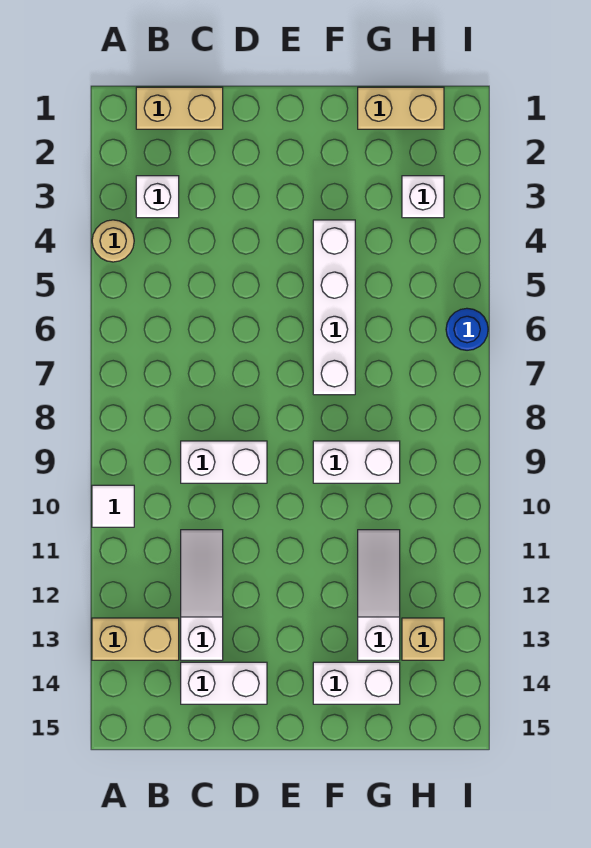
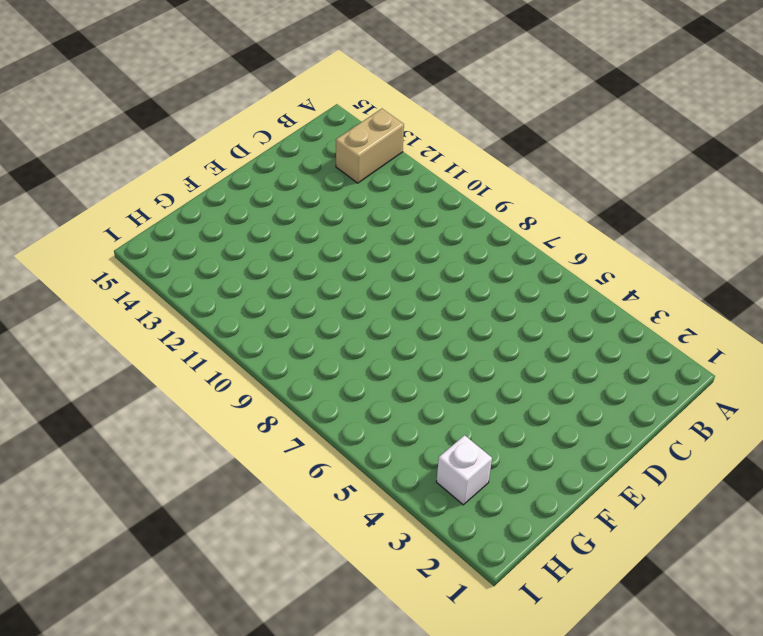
none -> tan 1x1 round brick [92,220,134,262]
none -> white 1x1 tile [92,485,134,527]
none -> tan 1x2 brick [136,87,223,129]

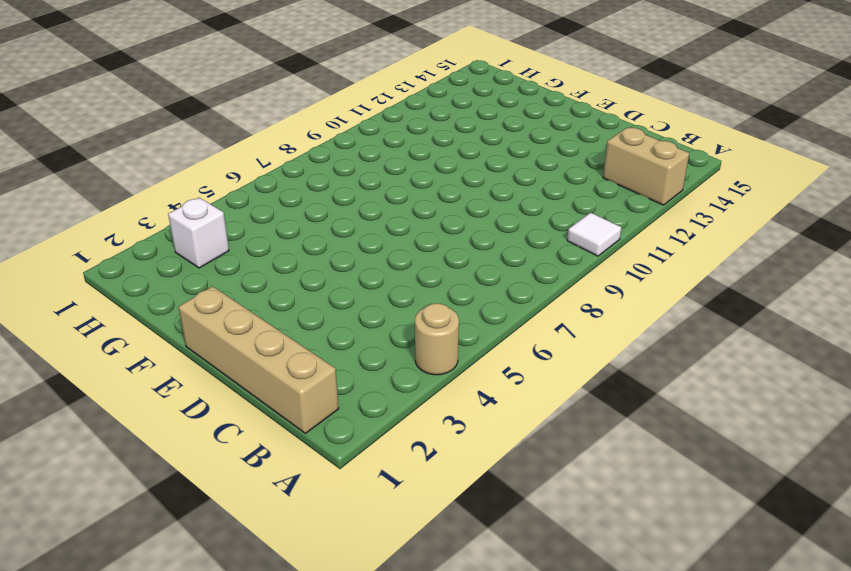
tan 1x4 brick [179,286,339,433] -> tan 1x2 brick [136,87,223,129]
none -> white 1x1 brick [136,176,179,218]
none -> white 1x2 brick [181,441,267,483]
none -> white 1x3 slope [181,530,223,660]

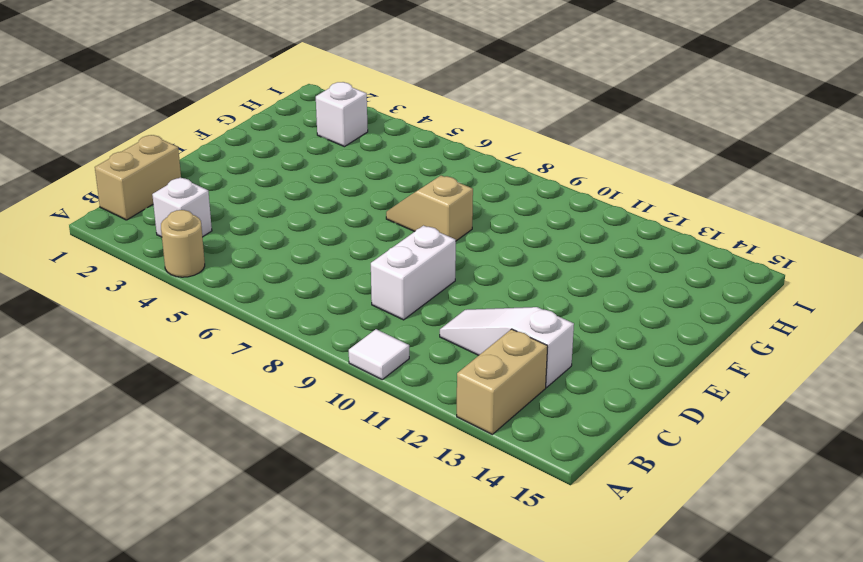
tan 1x2 slope [386,175,473,241] -> white 1x4 brick [313,220,355,395]
none -> white 1x2 brick [181,662,267,704]
none -> white 1x2 brick [313,441,400,483]
none -> white 1x2 brick [313,662,400,704]

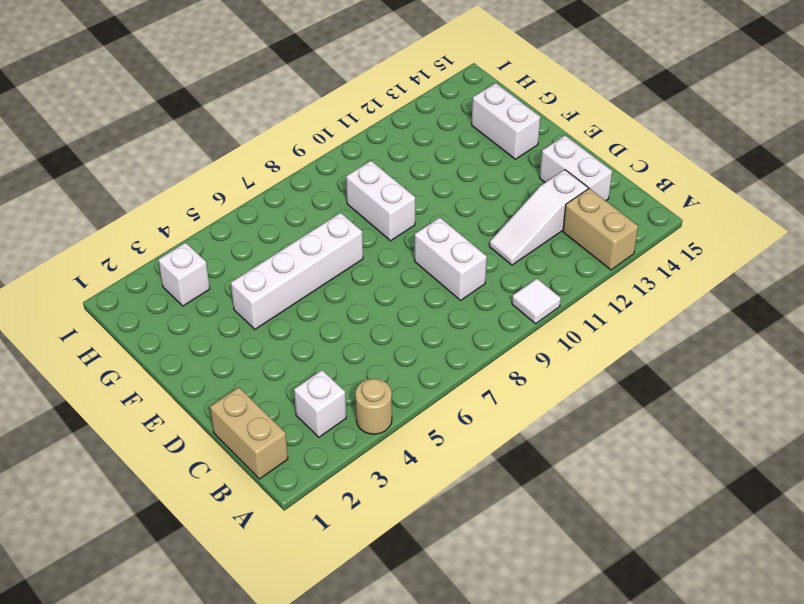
none -> tan 1x2 brick [358,87,444,129]
none -> white 1x3 slope [358,530,400,660]
none -> tan 1x1 brick [402,618,444,660]

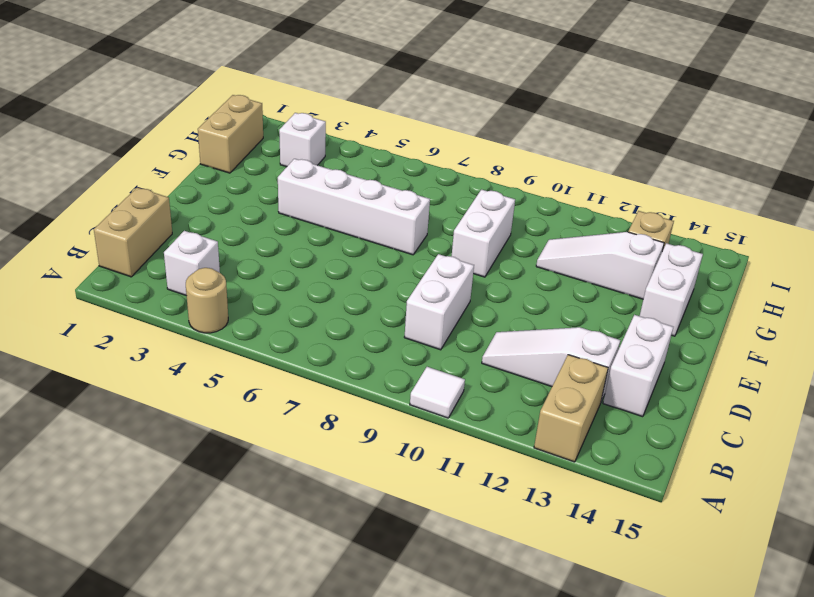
none -> blue 1x1 round brick [446,308,488,350]

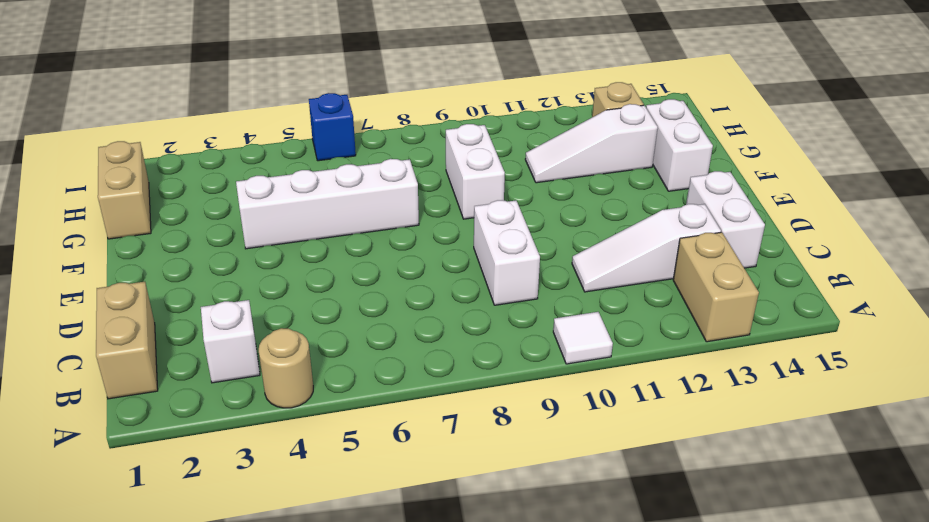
blue 1x1 brick [309,93,356,161] -> blue 1x1 round brick [446,308,488,350]
none -> white 1x1 brick [402,176,444,218]

